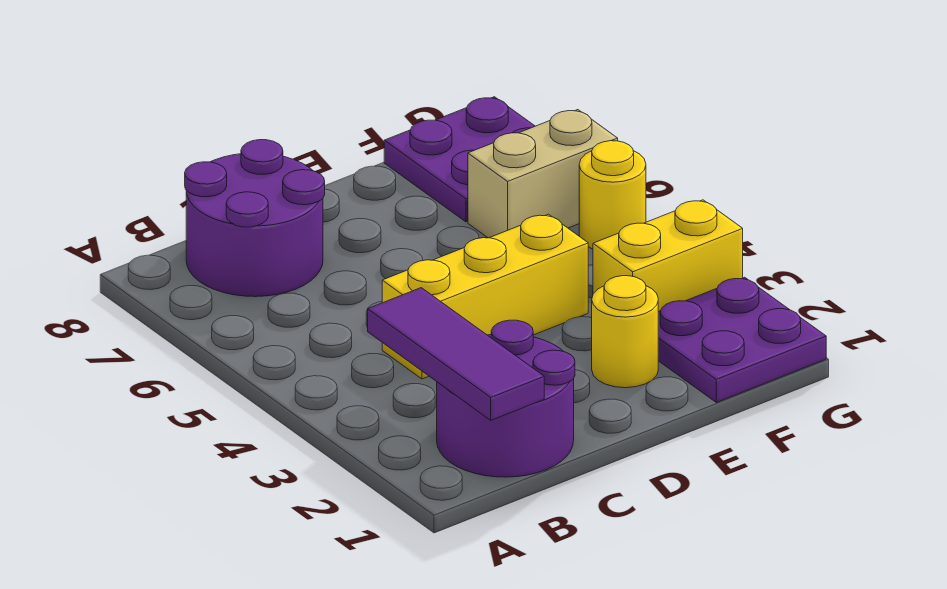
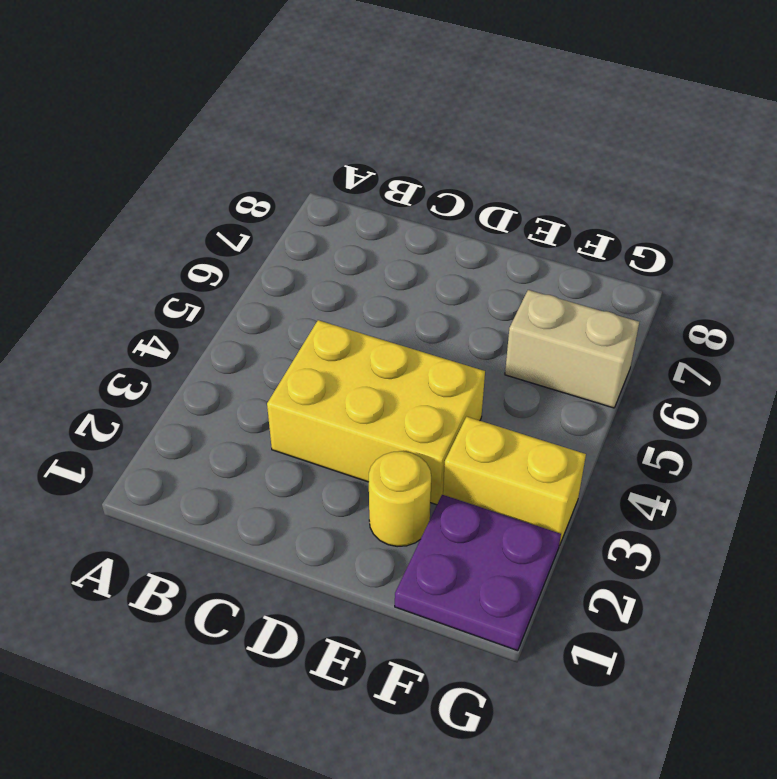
yellow 2x3 brick [267,320,485,505] -> yellow 1x3 brick [382,214,588,379]
none -> purple 2x2 round brick [437,320,575,477]
none -> purple 2x2 round brick [185,140,325,297]

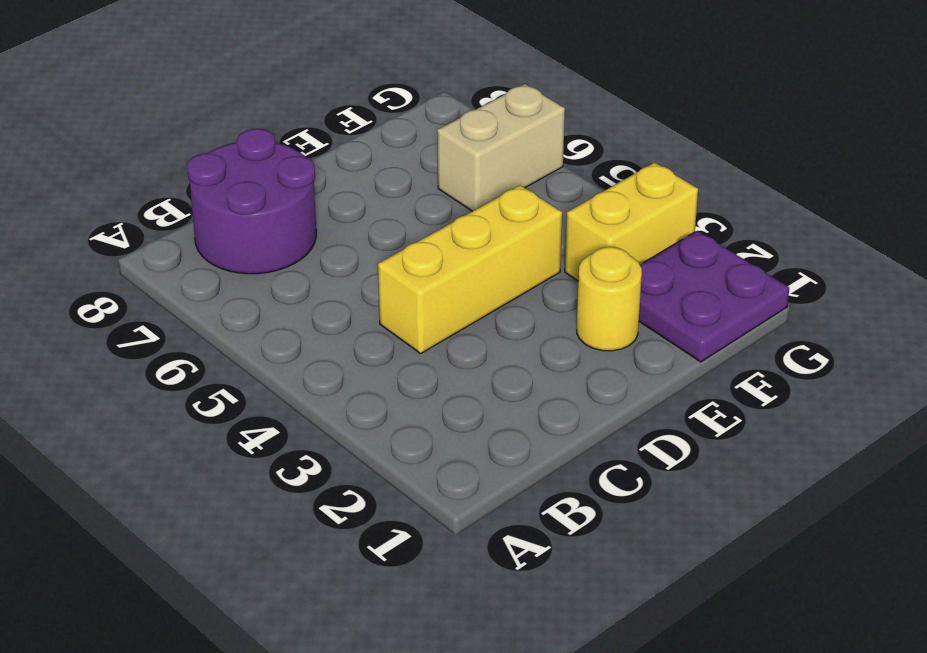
none -> purple 2x2 round brick [437,320,575,477]
none -> purple 2x2 plate [384,97,535,222]

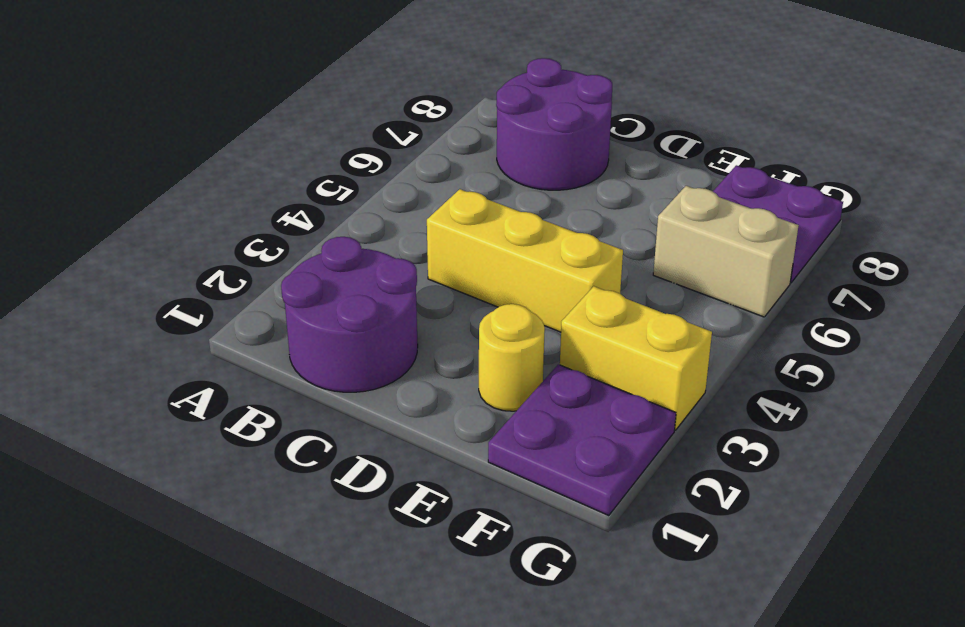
none -> yellow 1x1 round brick [579,141,646,249]
none -> purple 1x3 tile [368,288,544,420]

